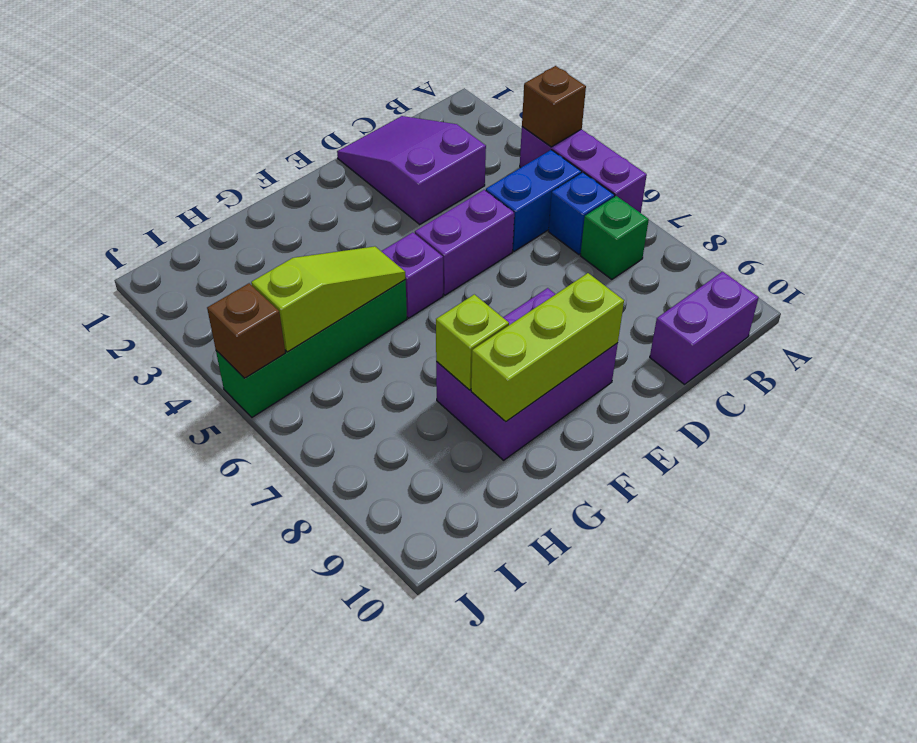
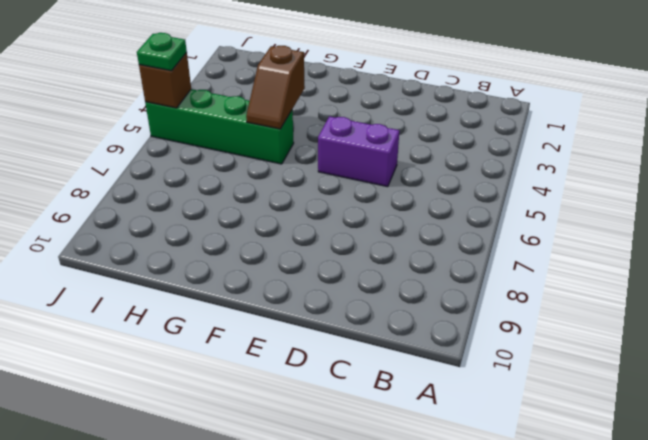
brown 1x2 slope [246,46,305,129] -> lime 1x3 slope [251,246,406,352]
green 1x1 plate [137,33,187,71] -> none
none -> purple 1x3 brick [520,127,647,213]
none -> blue 1x2 brick [486,150,582,251]
none -> blue 1x1 brick [549,172,615,255]

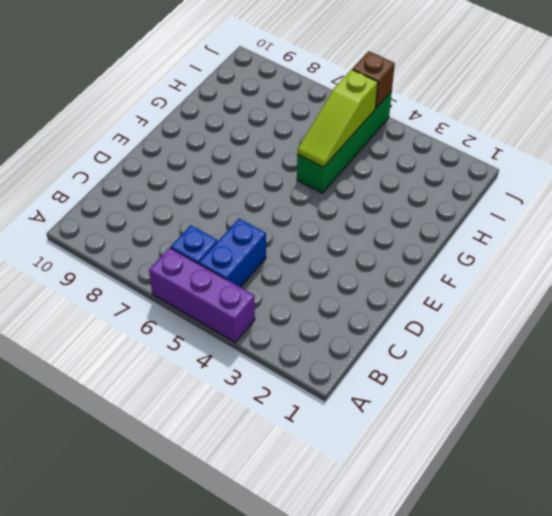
none -> green 1x1 brick [580,196,649,279]
none -> purple 1x2 brick [650,271,759,384]
none -> purple 2x3 slope [337,116,486,224]

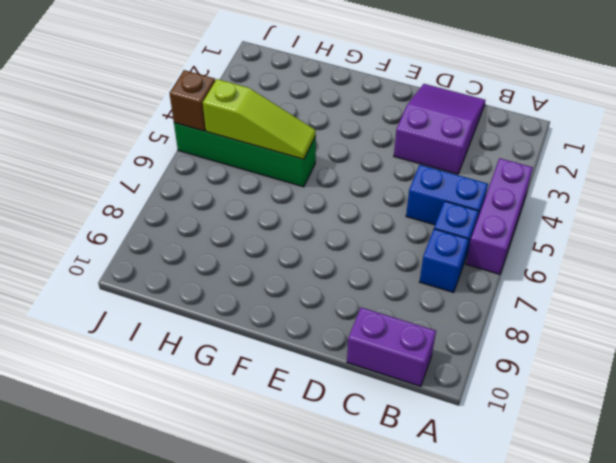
blue 1x1 brick [419,229,469,293] -> green 1x1 brick [580,196,649,279]
none -> purple 1x2 brick [415,190,514,295]
none -> purple 2x3 brick [436,288,618,460]
none -> purple 1x1 brick [381,232,443,318]

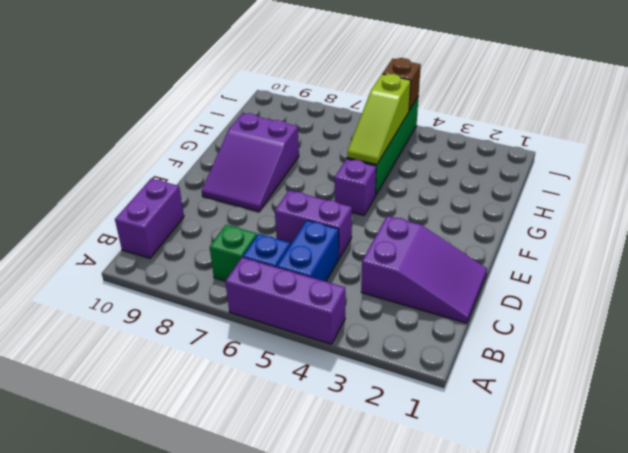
purple 1x2 brick [275,191,352,258] -> purple 1x2 brick turned to [415,190,514,295]
purple 2x3 slope [202,113,299,211] -> purple 2x3 brick [436,288,618,460]
none -> brown 1x1 brick [522,66,586,147]
none -> lime 1x3 brick [471,273,624,422]
none -> lime 1x1 brick [436,294,509,390]

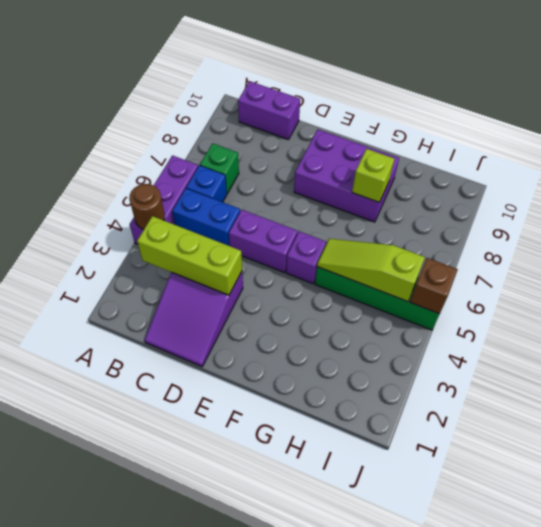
brown 1x1 round brick [129,184,165,230] -> brown 1x1 brick [522,66,586,147]
lime 1x3 brick [137,216,242,295] -> lime 1x3 brick moved to [471,273,624,422]

